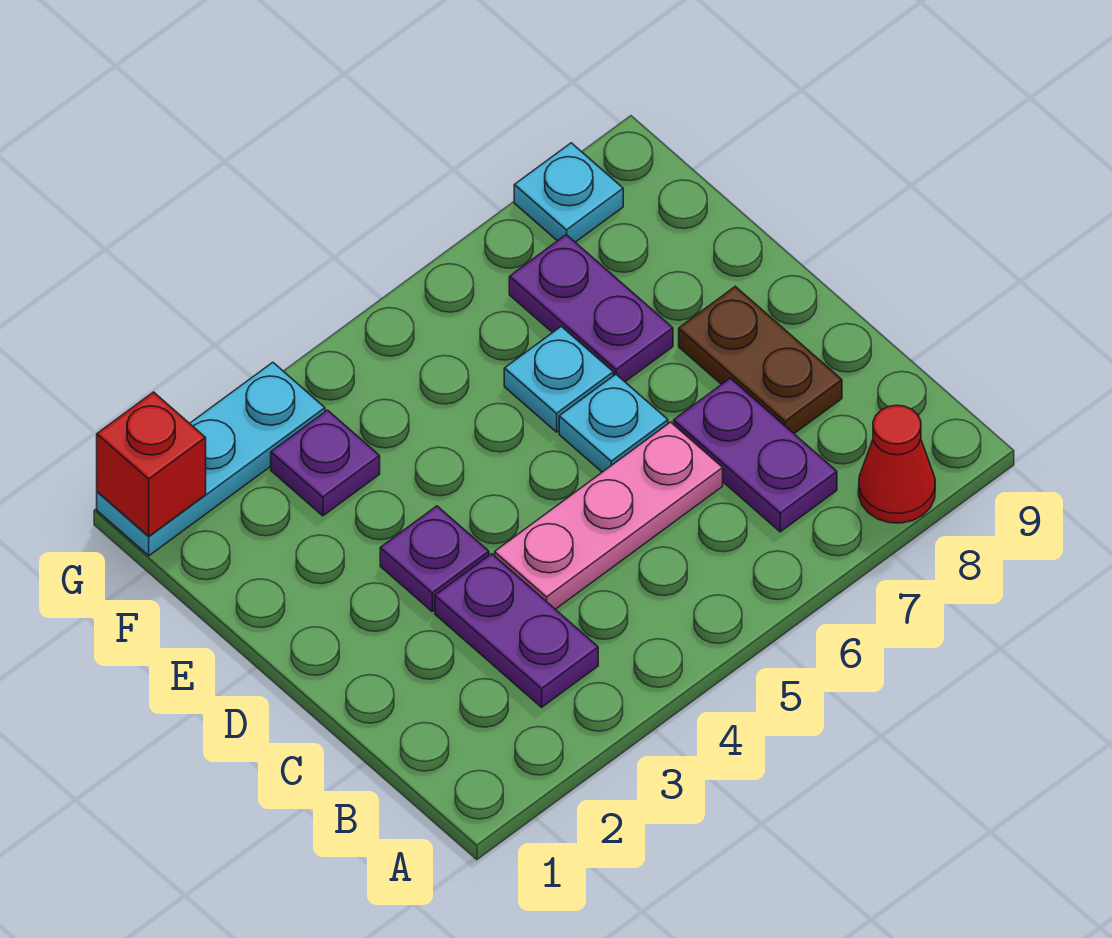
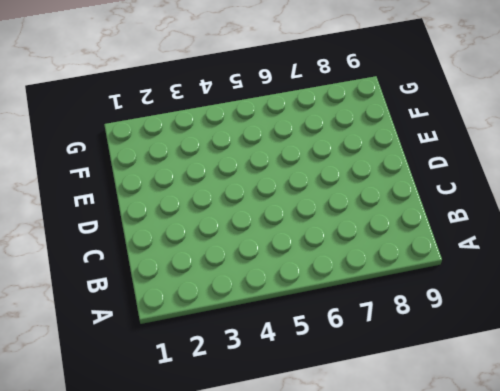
none -> red 1x1 cone [859,405,935,523]
none -> purple 1x2 plate [435,554,598,707]
none -> purple 1x2 plate [674,378,837,532]

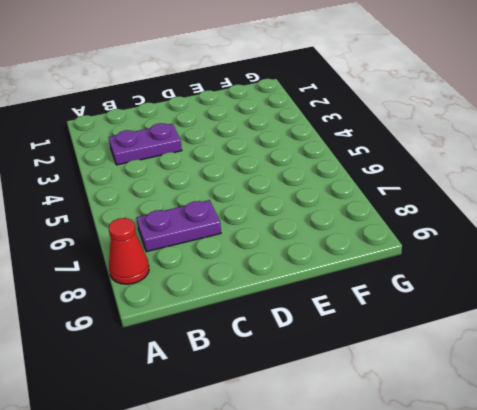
none -> pink 1x3 plate [495,422,723,609]
none -> brown 1x2 plate [679,286,842,434]
none -> purple 1x1 plate [380,506,489,611]

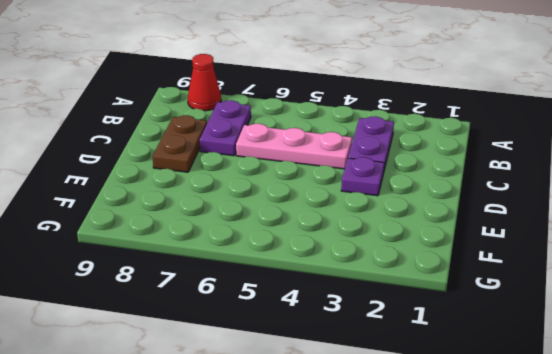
none -> cyan 1x1 plate [559,374,668,472]
none -> cyan 1x1 plate [504,326,613,432]
none -> purple 1x2 plate [509,235,673,382]

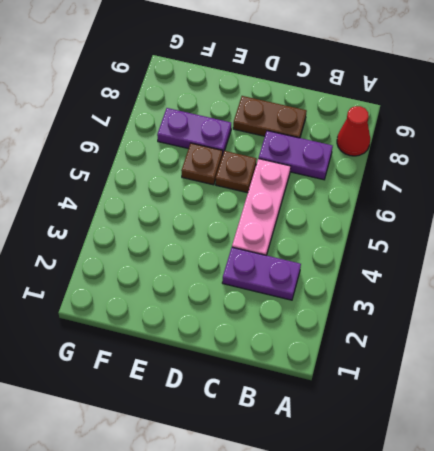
brown 1x1 plate [216,151,257,193] -> cyan 1x1 plate [559,374,668,472]
brown 1x1 plate [181,143,223,185] -> cyan 1x1 plate [504,326,613,432]
none -> purple 1x1 plate [380,506,489,611]
none -> purple 1x1 plate [271,410,380,516]
none -> cyan 1x3 plate [97,362,325,556]

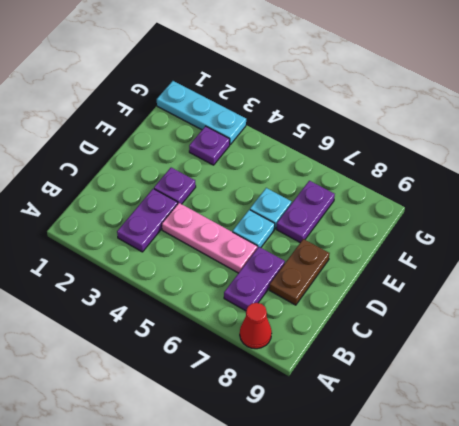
none -> cyan 1x1 plate [514,143,623,242]
none -> red 1x1 brick [97,392,206,536]

